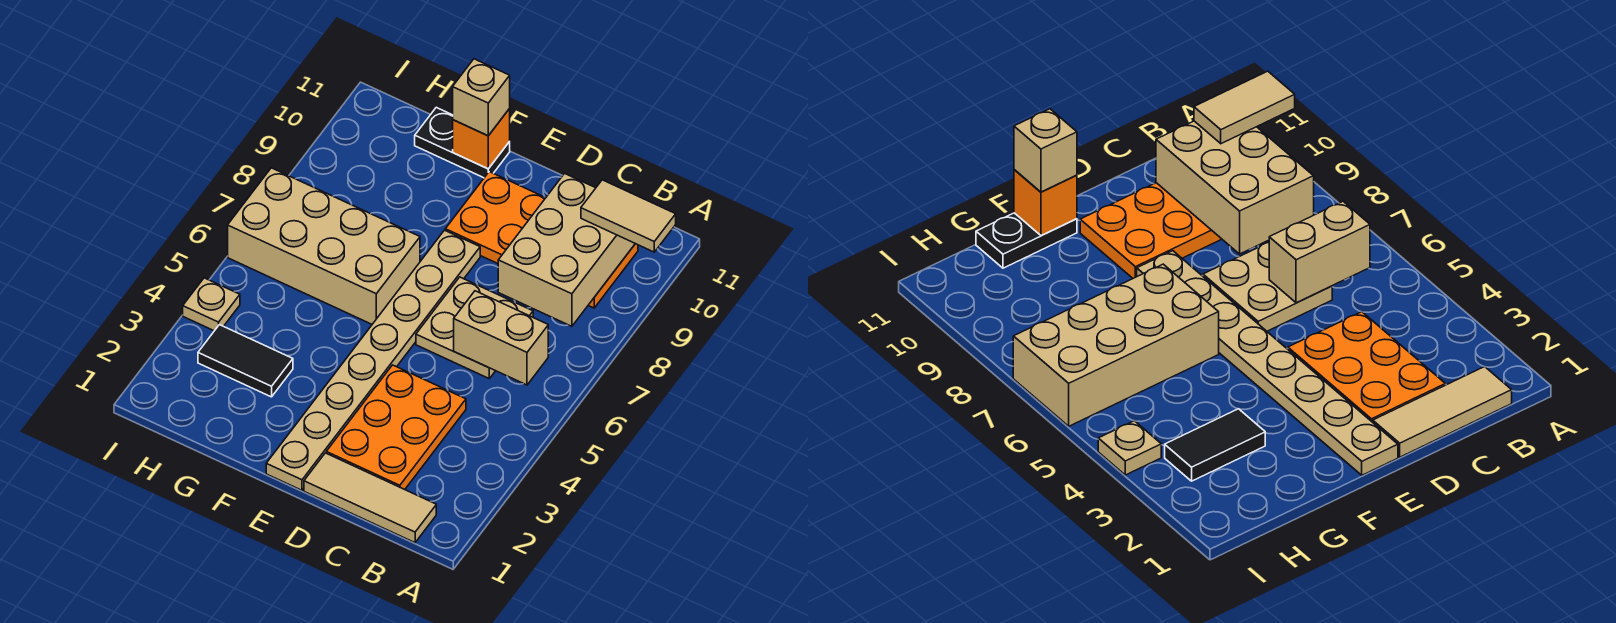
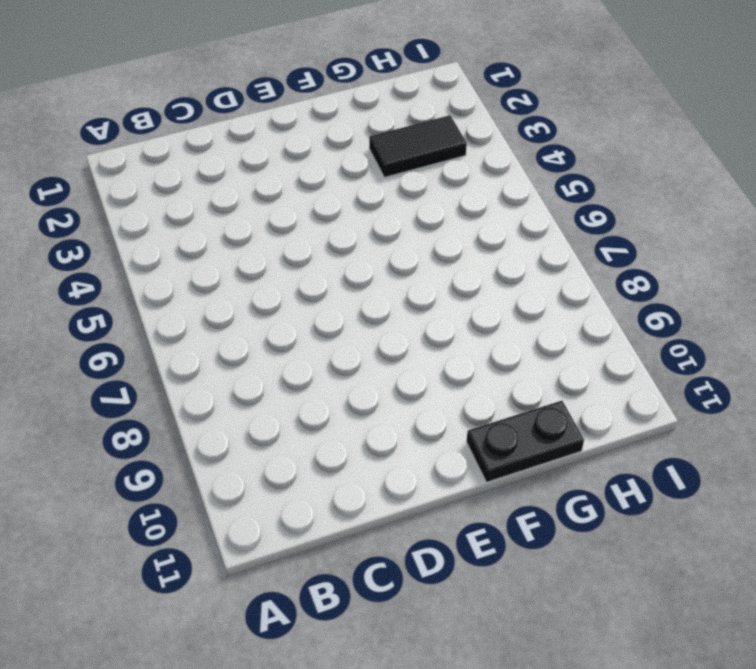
none -> tan 1x3 tile [304,453,436,543]
none -> orange 2x4 plate [445,172,638,308]
none -> orange 2x3 plate [326,365,466,490]

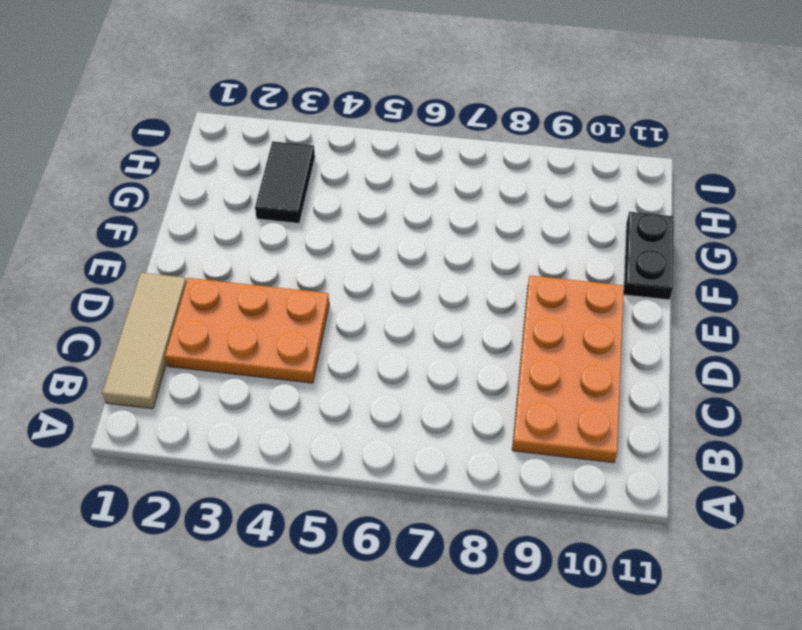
none -> tan 2x2 plate [416,277,533,378]
none -> tan 1x8 plate [266,230,480,490]
none -> tan 2x4 brick [228,168,420,324]

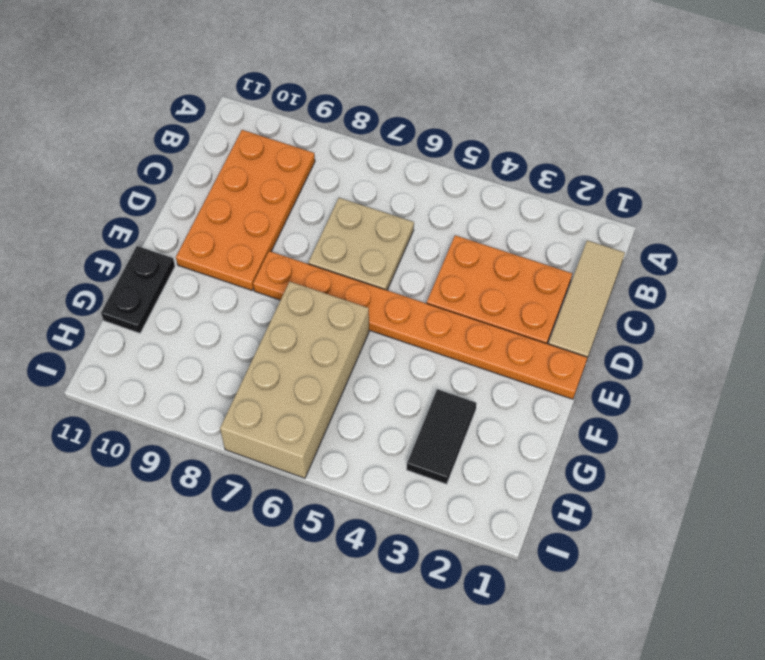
orange 1x8 plate [253,251,587,399] -> tan 1x8 plate [266,230,480,490]
none -> tan 1x1 plate [183,278,240,331]
none -> tan 1x2 brick [454,291,548,385]
none -> tan 2x3 brick [498,173,635,326]

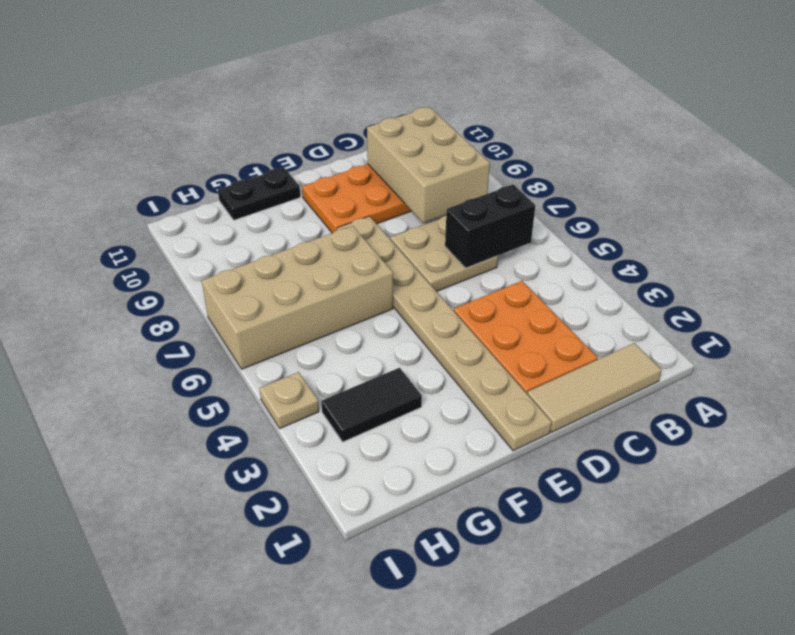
black 1x2 brick [445,185,535,268] -> tan 1x2 brick [454,291,548,385]
none -> orange 1x1 brick [453,109,510,169]
none -> tan 1x2 tile [581,180,676,252]
none -> tan 1x1 brick [453,59,510,136]

